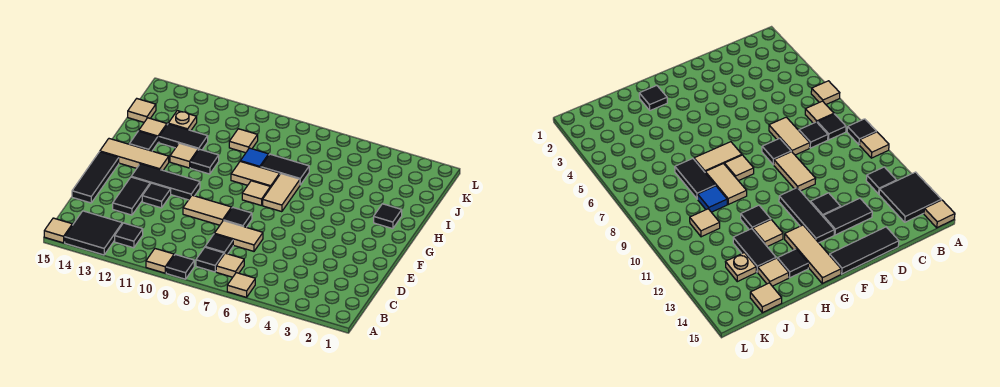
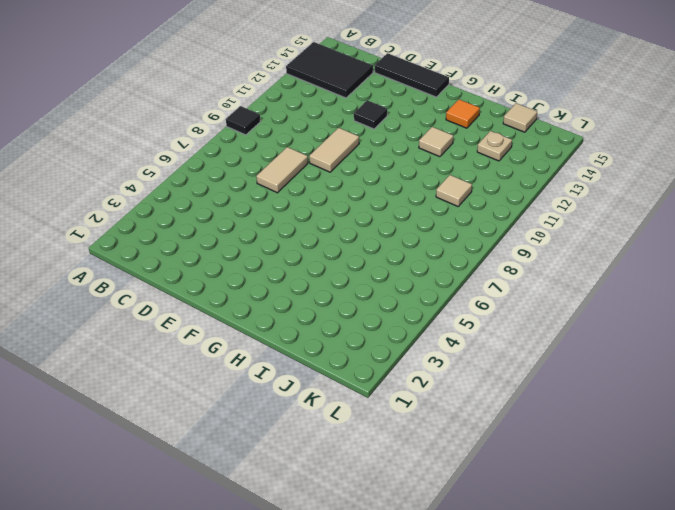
black 2x3 tile [286,42,373,98] -> black 2x2 tile [65,211,122,255]
orange 1x1 tile [446,99,480,128] -> black 1x1 tile [130,131,158,151]
none -> tan 1x1 tile [227,273,255,297]
none -> tan 1x1 tile [146,249,174,273]
none -> tan 1x1 tile [44,218,72,243]
none -> tan 1x1 tile [216,253,244,277]

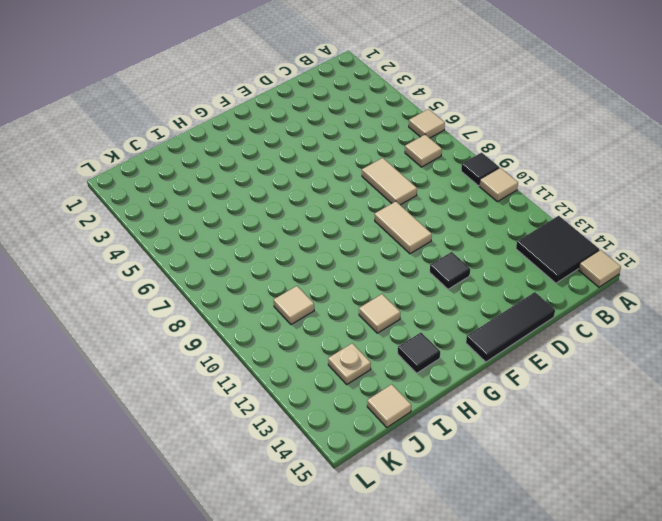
none -> black 1x1 tile [196,247,224,272]
none -> black 1x1 tile [115,223,143,248]
none -> black 1x1 tile [205,234,233,254]
none -> black 1x2 tile [113,177,150,215]

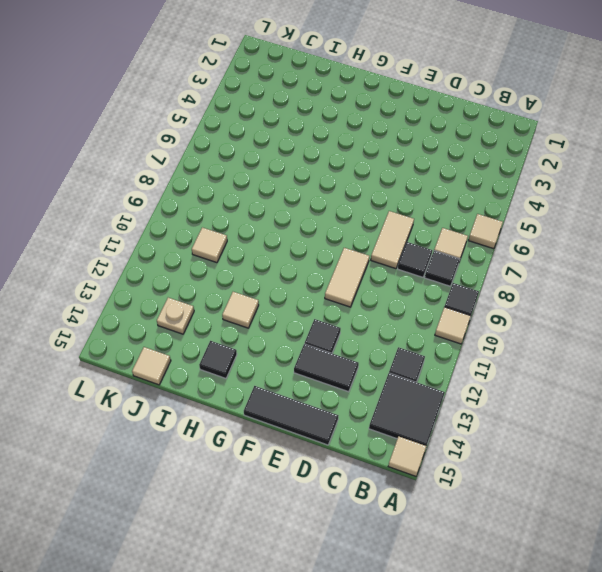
none -> black 1x1 tile [224,207,252,227]
none -> black 1x3 tile [131,164,200,200]
none -> tan 1x2 tile [263,174,300,212]
none -> tan 1x1 tile [242,181,270,206]

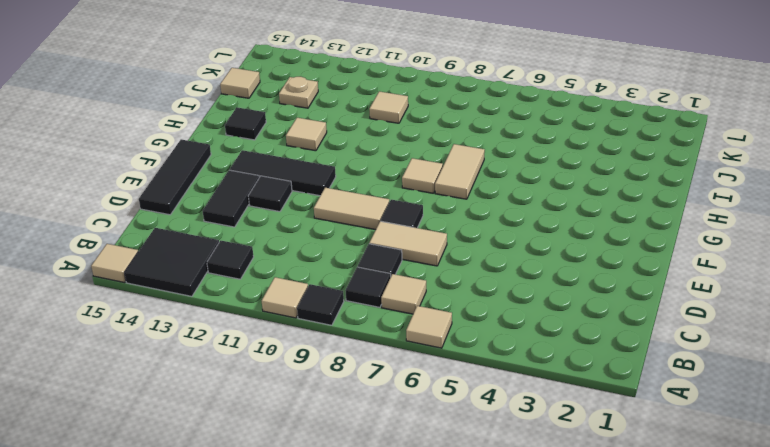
none -> tan 1x3 tile [100,139,169,170]
none -> black 1x1 tile [374,204,402,229]
none -> tan 1x2 tile [231,161,280,188]
none -> black 1x1 tile [190,149,219,174]

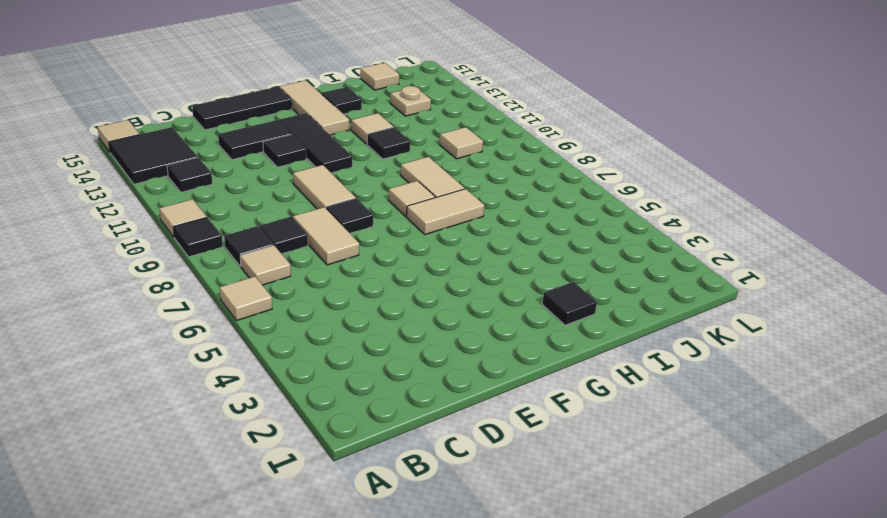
none -> black 1x2 tile [261,154,309,185]
none -> blue 1x1 tile [241,148,269,167]
none -> black 1x2 tile [159,124,208,150]
none -> tan 1x1 tile [139,118,167,142]

